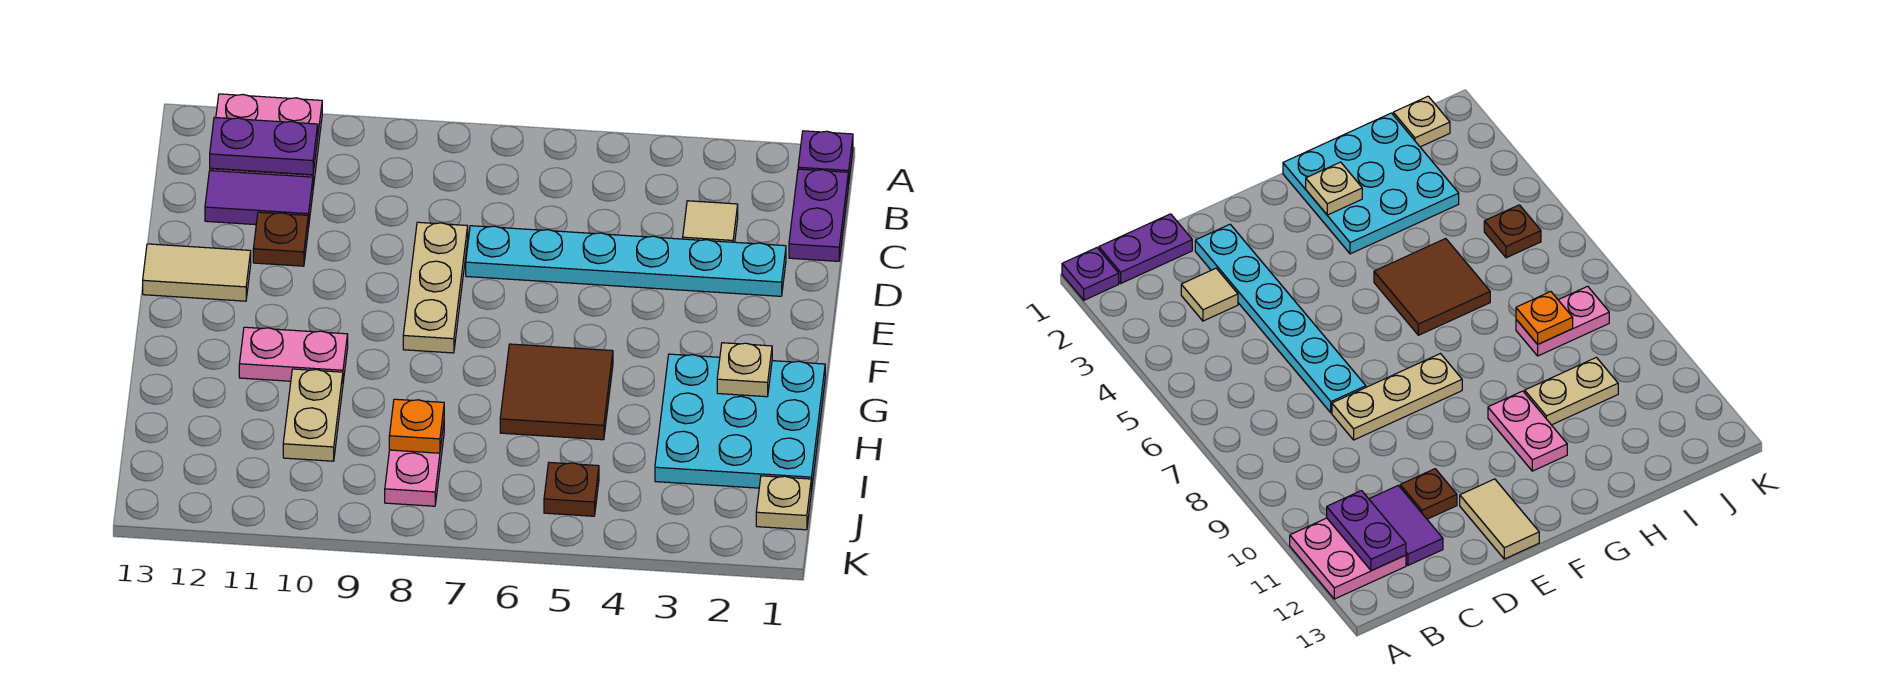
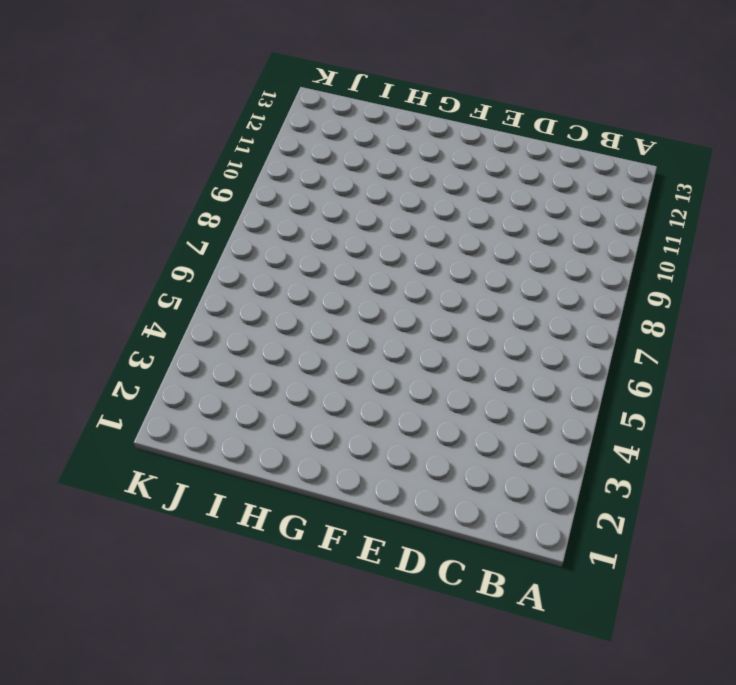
none -> purple 1x1 plate [798,131,853,184]
none -> pink 2x2 plate [210,94,322,187]
none -> purple 1x2 plate [789,169,848,261]

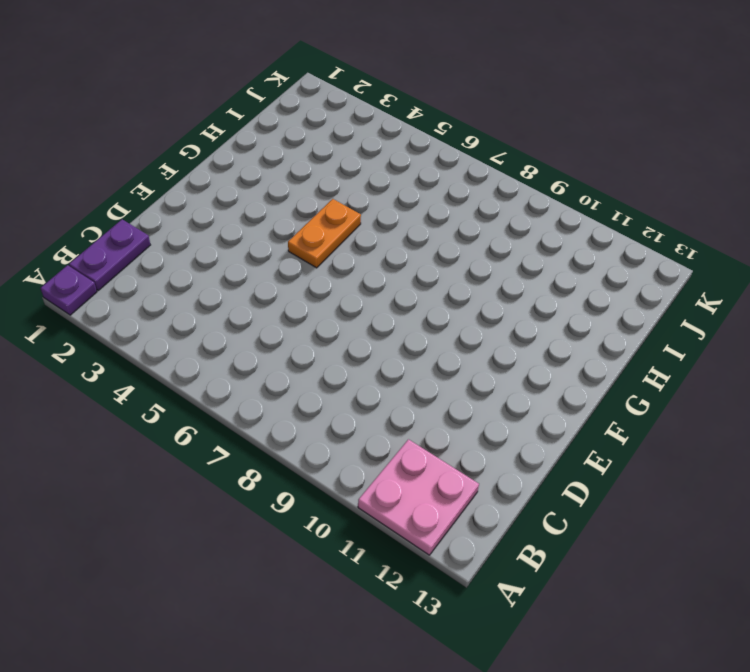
orange 1x2 plate [288,199,361,268] -> brown 2x2 tile [500,344,613,440]
none -> tan 1x1 tile [683,201,738,242]
none -> purple 1x2 tile [205,171,313,228]
none -> cyan 1x6 plate [466,226,786,296]

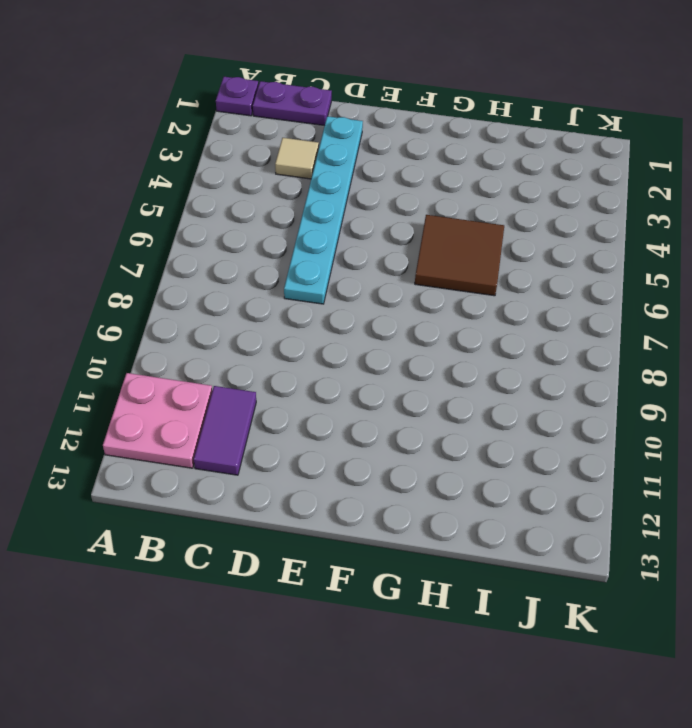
none -> tan 1x3 plate [403,222,468,353]
none -> brown 1x1 plate [253,212,308,266]
none -> tan 1x2 tile [143,244,251,301]

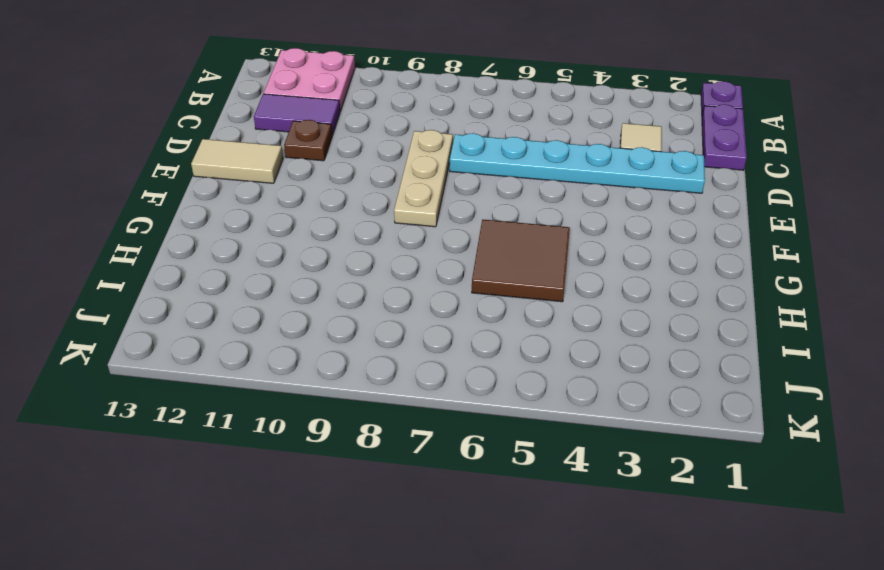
none -> cyan 3x3 plate [655,354,825,491]
none -> pink 1x2 plate [239,327,348,381]
none -> tan 1x2 plate [283,369,343,461]

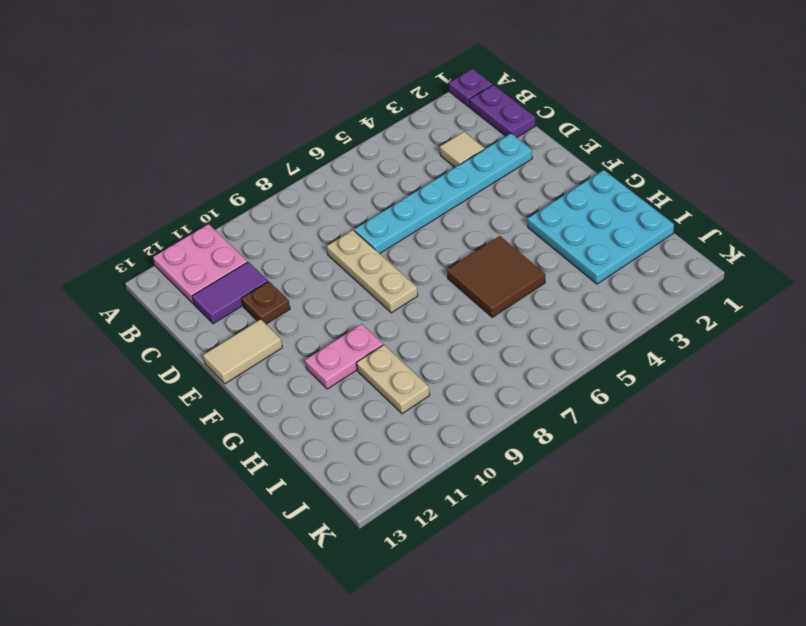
none -> pink 1x2 plate [385,424,444,506]
none -> tan 1x1 plate [756,476,811,530]
none -> brown 1x1 plate [544,462,599,516]

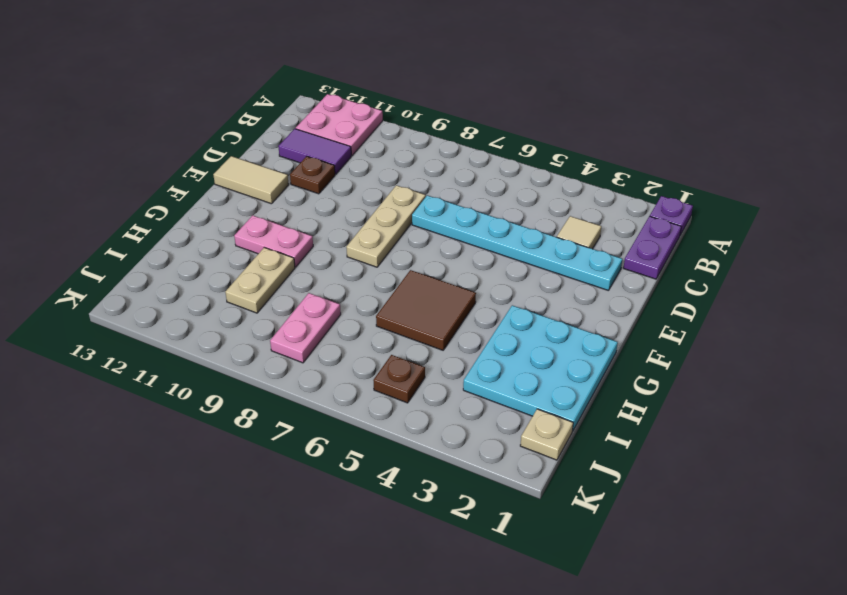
none -> purple 1x2 plate [210,118,318,175]
none -> tan 1x1 plate [717,343,772,397]
none -> orange 1x1 plate [389,399,444,453]

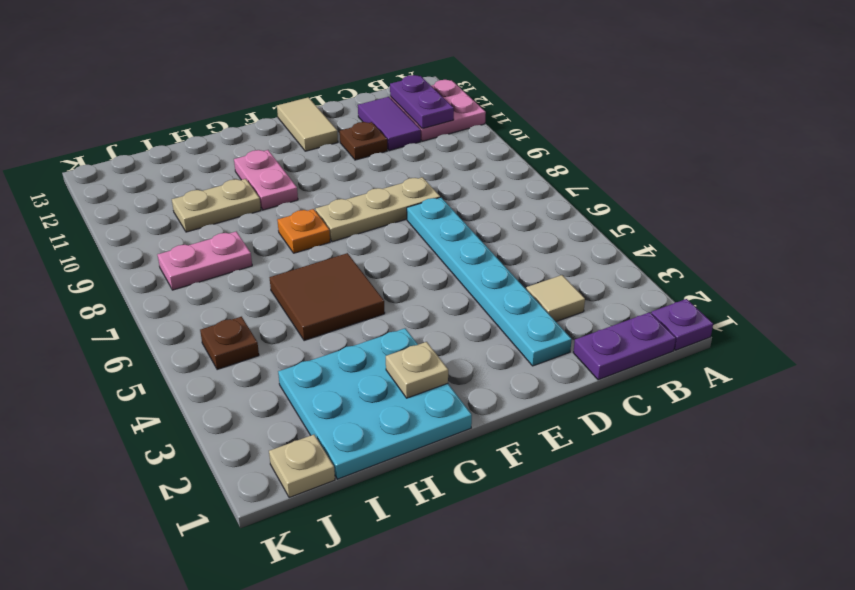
orange 1x1 plate [277,209,330,253] -> orange 1x1 plate moved to [389,399,444,453]

